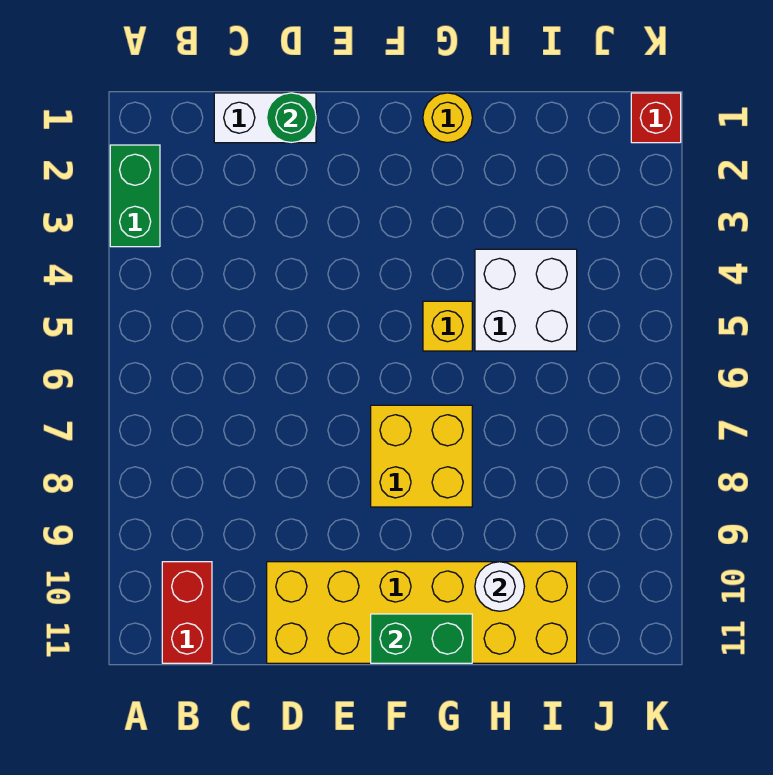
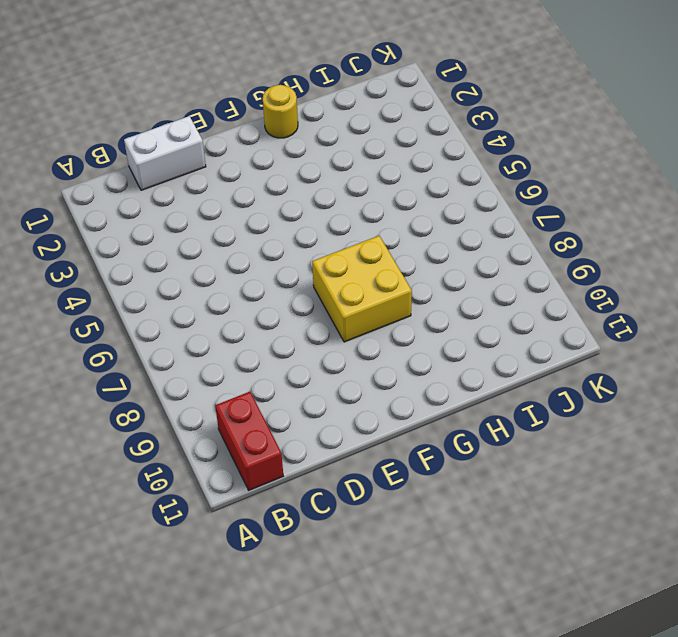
none -> green 1x2 brick [110,145,160,247]
none -> yellow 2x6 brick [267,562,577,663]
none -> yellow 1x1 brick [423,301,472,351]

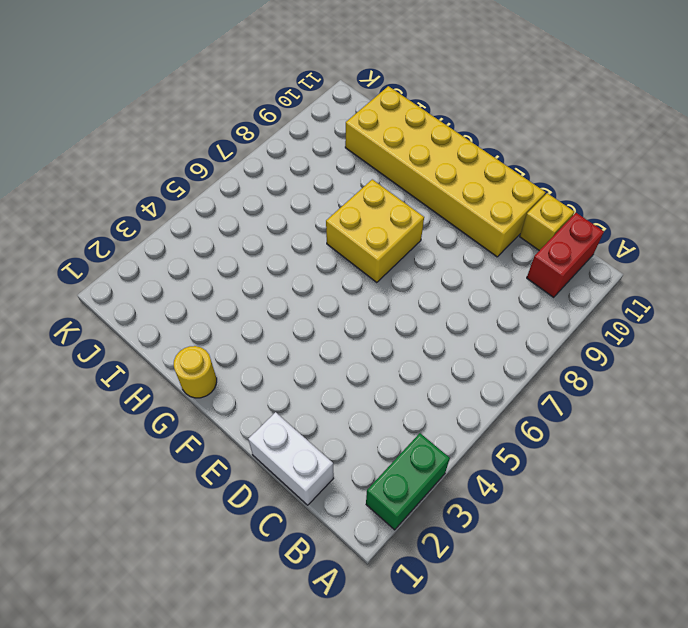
yellow 1x1 brick [520,193,574,250] -> yellow 1x1 brick moved to [423,301,472,351]
none -> white 2x2 brick [475,249,577,351]
none -> red 1x1 brick [631,93,681,143]
none -> green 1x1 round brick [267,93,316,143]

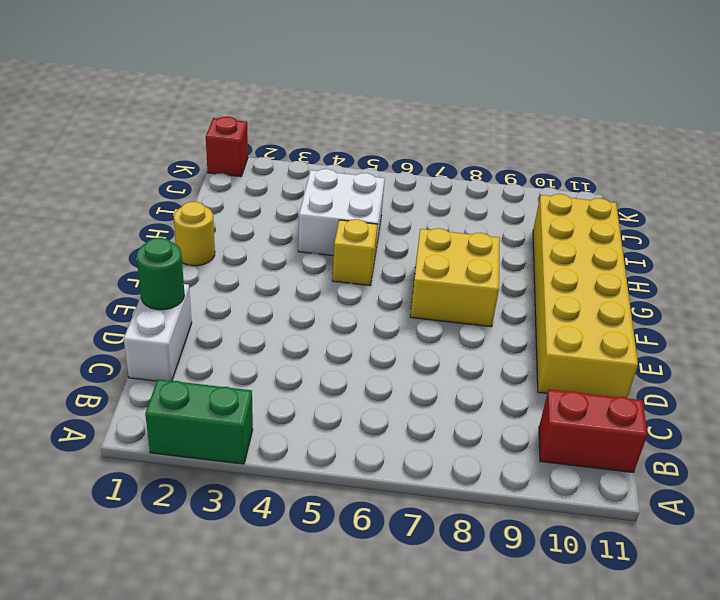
none -> green 1x2 brick [371,614,472,663]
none -> white 1x1 round brick [475,562,524,611]

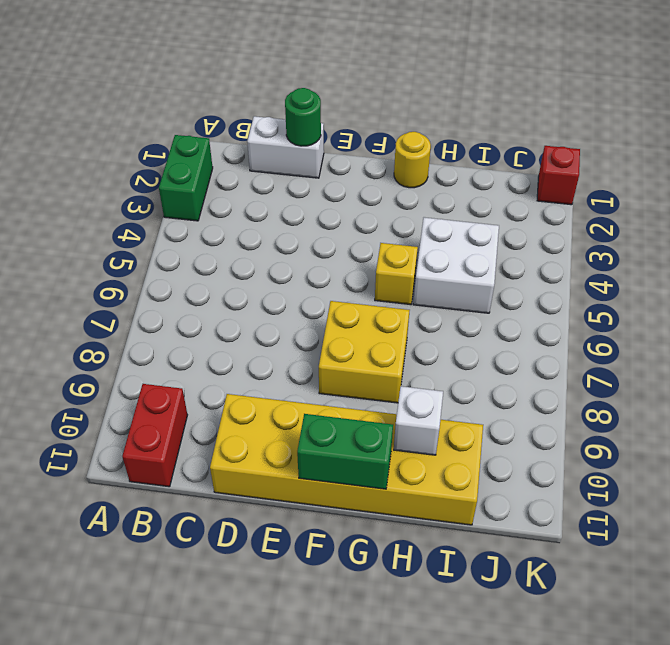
white 1x1 brick [394,386,443,455] -> white 1x1 round brick [475,562,524,611]

